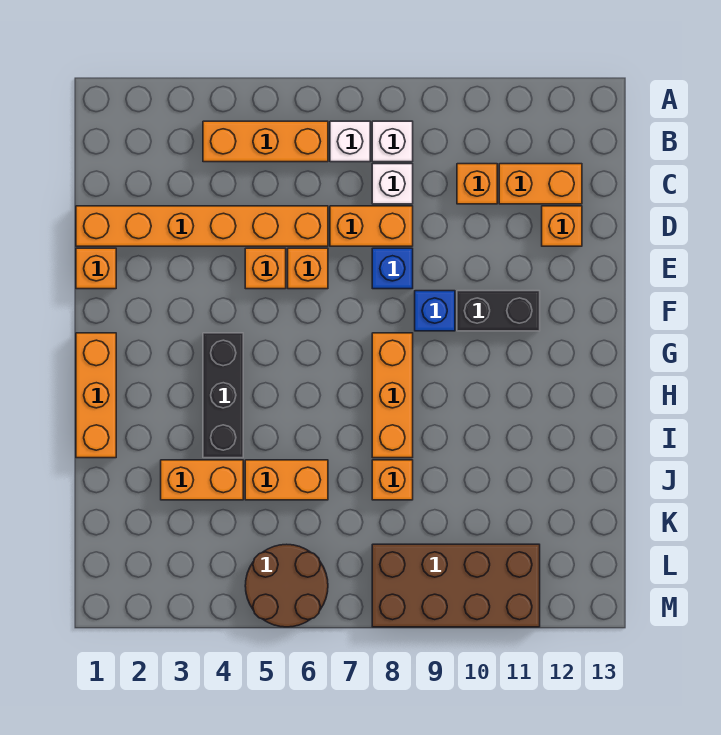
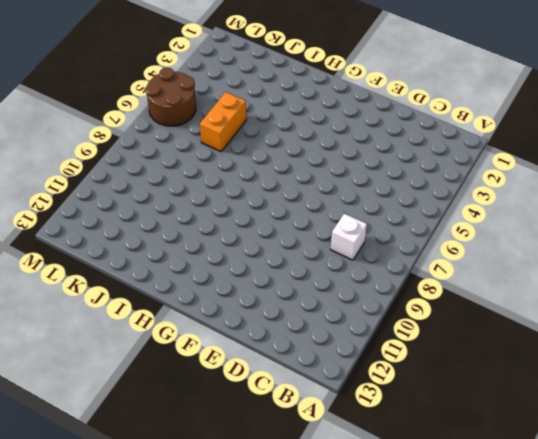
none -> orange 1x3 brick [203,121,328,162]
none -> white 1x1 brick [330,121,370,162]
none -> white 1x1 brick [372,121,413,162]

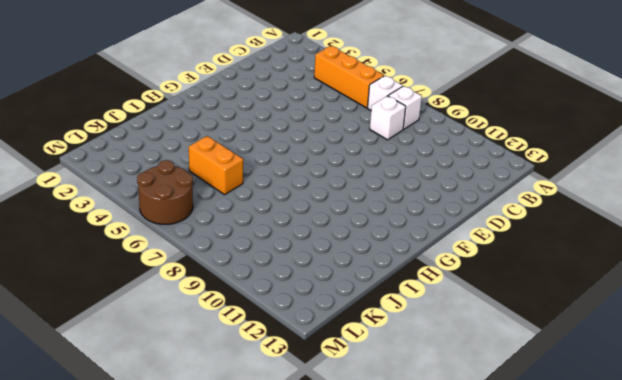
none -> orange 1x1 brick [457,164,497,204]
none -> orange 1x2 brick [499,164,582,204]
none -> orange 1x6 brick [76,206,328,246]

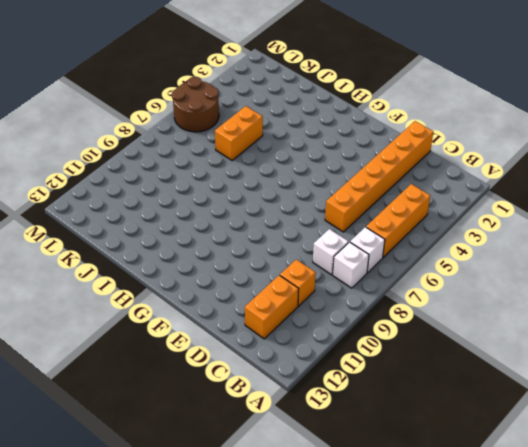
none -> orange 1x2 brick [330,206,413,246]
none -> orange 1x1 brick [542,206,582,246]
none -> orange 1x1 brick [76,248,116,289]

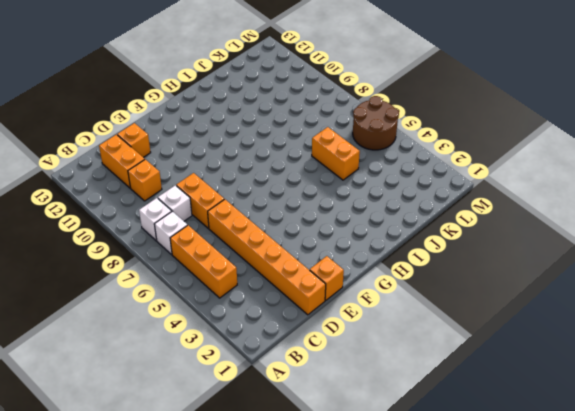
none -> orange 1x1 brick [245,248,286,289]
none -> orange 1x1 brick [288,248,328,289]
none -> blue 1x1 brick [372,248,413,289]

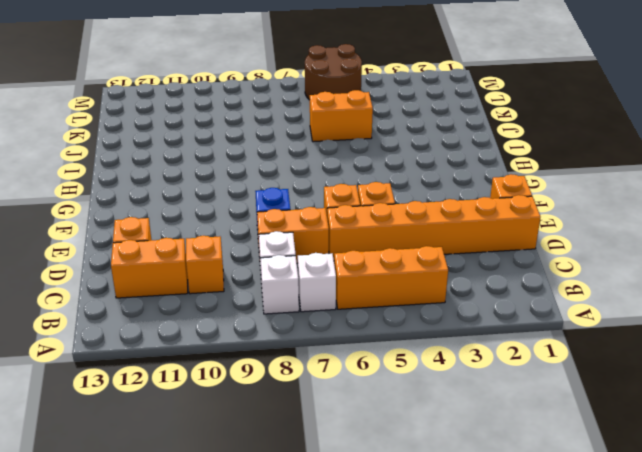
none -> blue 1x1 brick [415,291,455,331]
none -> black 1x2 brick [457,291,540,331]
none -> orange 1x3 brick [76,333,116,458]

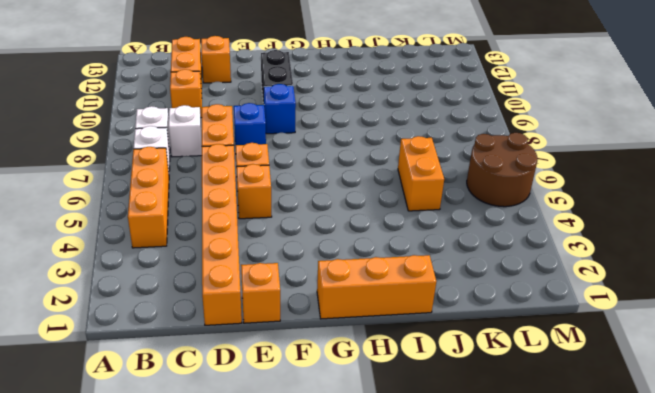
none -> black 1x3 brick [203,333,243,458]
none -> orange 1x3 brick [372,333,413,458]
none -> orange 1x2 brick [161,460,243,500]

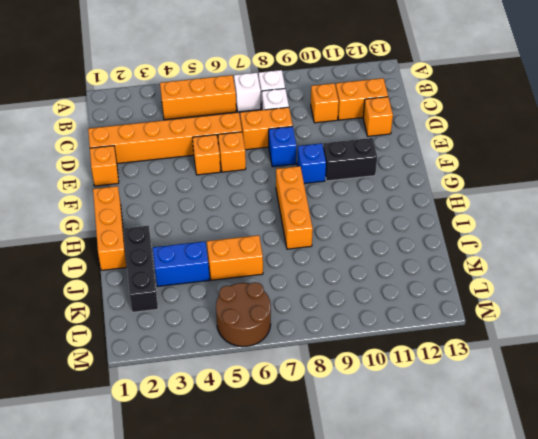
black 1x3 brick [123,226,158,312] -> black 1x3 brick moved to [203,333,243,458]
blue 1x2 brick [153,241,209,287] -> orange 1x2 brick [161,460,243,500]
none -> orange 1x1 brick [372,460,413,500]
none -> brown 2x4 brick [372,544,540,627]

